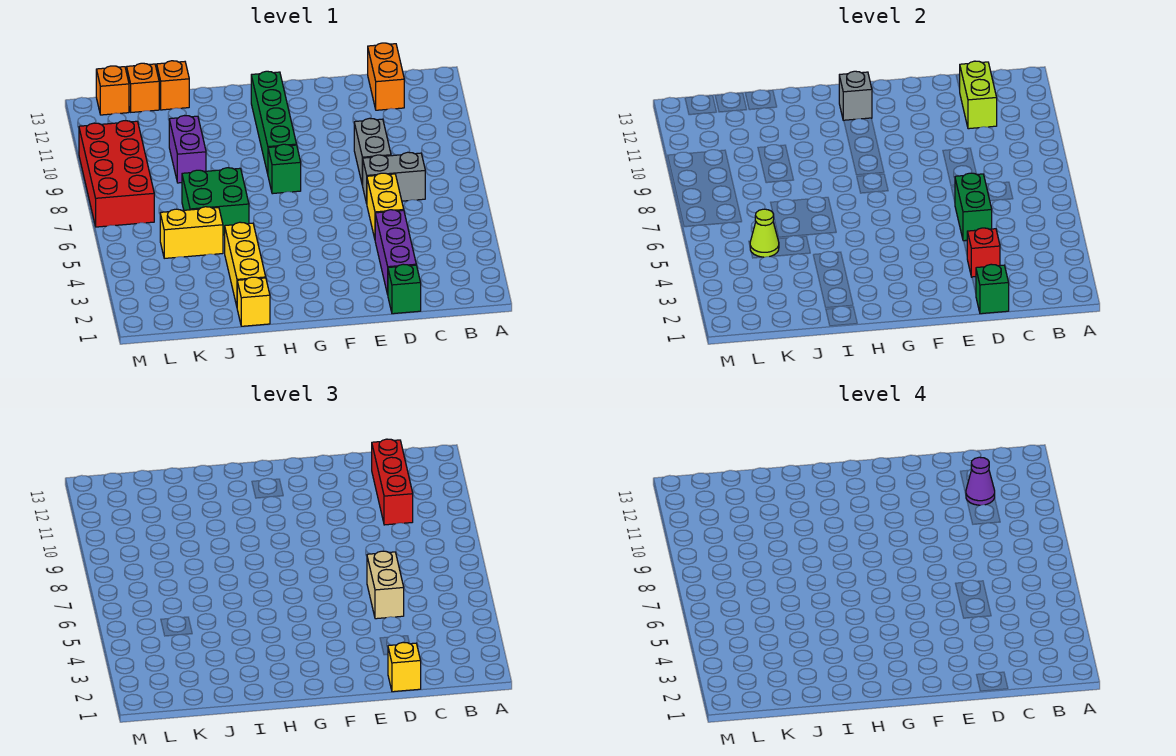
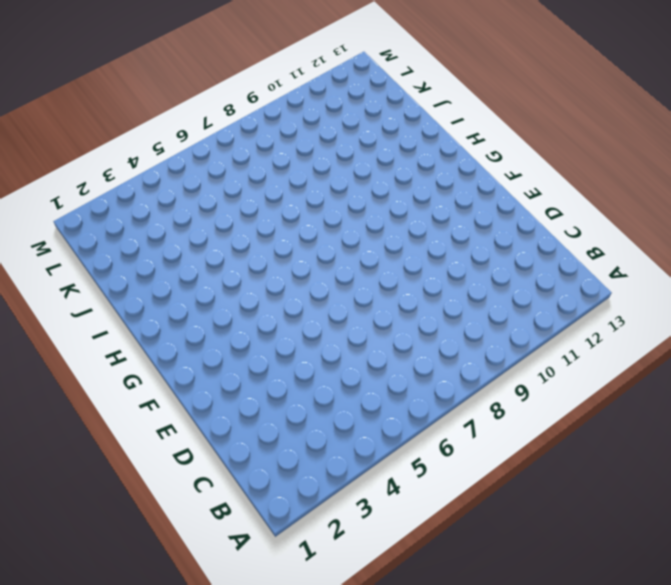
none -> grey 1x2 brick [363,152,425,203]
none -> orange 1x2 brick [368,43,404,110]
none -> green 1x1 brick [388,264,421,314]

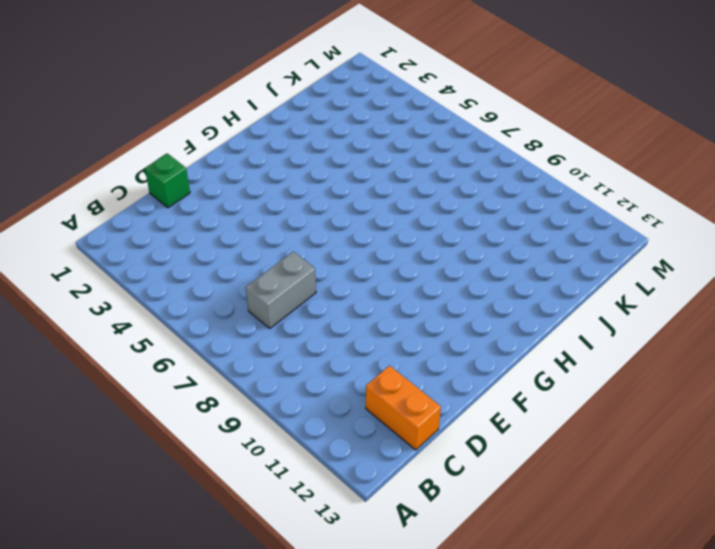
none -> purple 1x3 brick [375,210,416,294]
none -> yellow 1x2 brick [367,173,404,238]
none -> grey 1x2 brick [354,118,391,186]

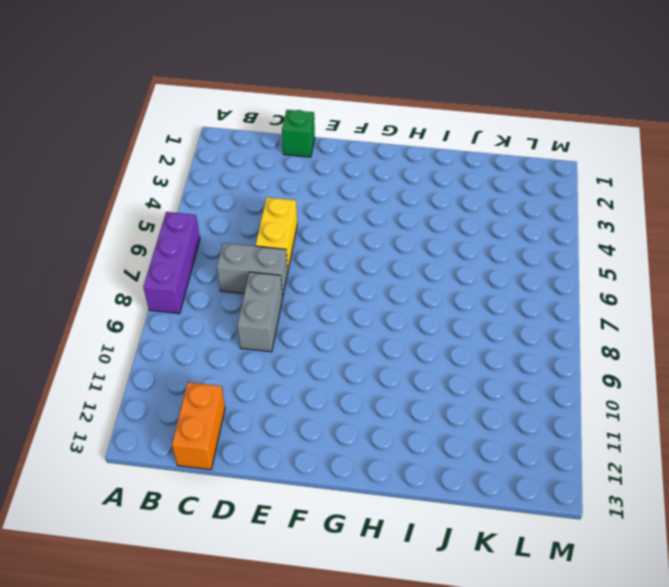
purple 1x3 brick [143,212,200,314] -> purple 1x3 brick moved to [375,210,416,294]
none -> green 1x1 brick [268,144,301,194]
none -> green 1x4 brick [251,71,297,174]
none -> yellow 1x1 brick [237,277,270,326]

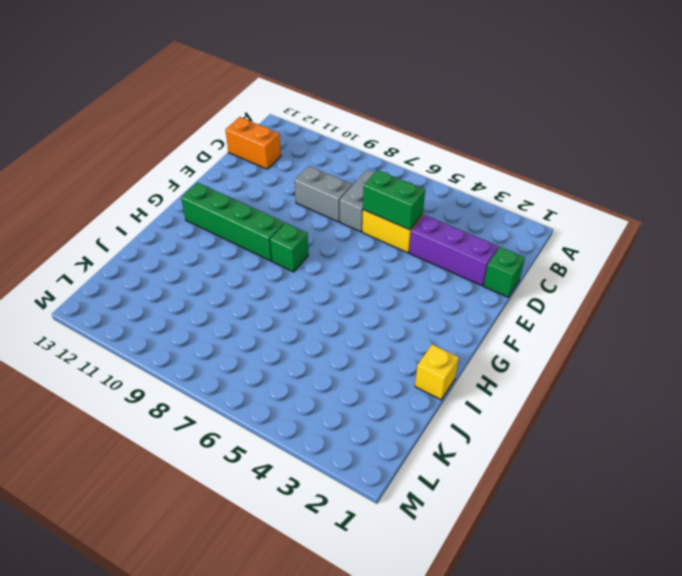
none -> yellow 1x3 brick [225,222,266,306]
none -> green 2x2 brick [182,168,249,235]
none -> yellow 1x2 brick [160,207,223,258]

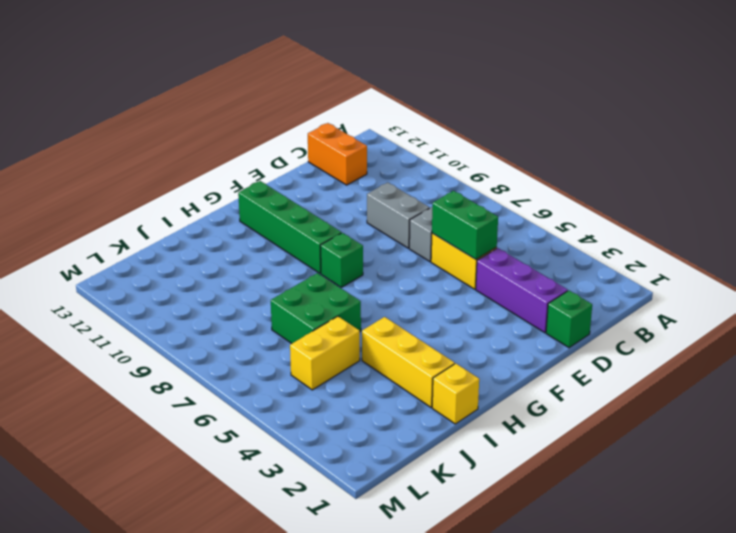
none -> purple 1x2 brick [169,116,206,183]
none -> orange 1x1 brick [157,61,189,110]
none -> orange 1x1 brick [127,63,159,112]

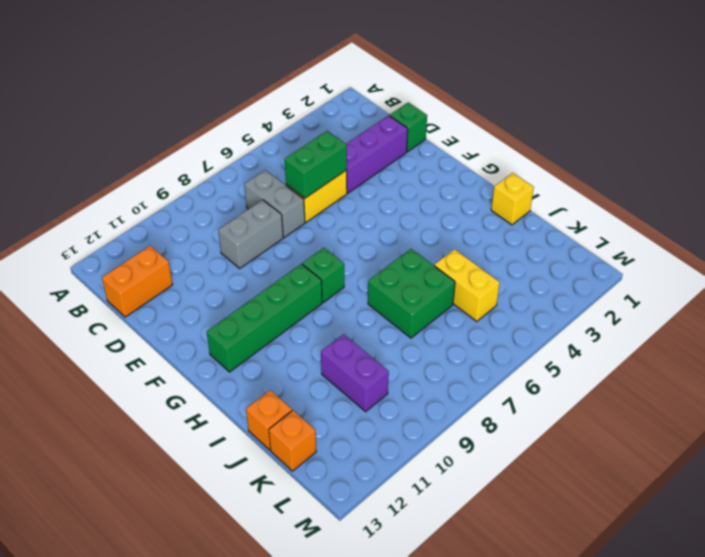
purple 1x2 brick [321,334,389,412] -> purple 1x2 brick turned to [169,116,206,183]
none -> yellow 1x3 brick [225,222,266,306]
none -> red 2x4 brick [79,121,154,227]
none -> orange 1x1 brick [96,66,129,115]

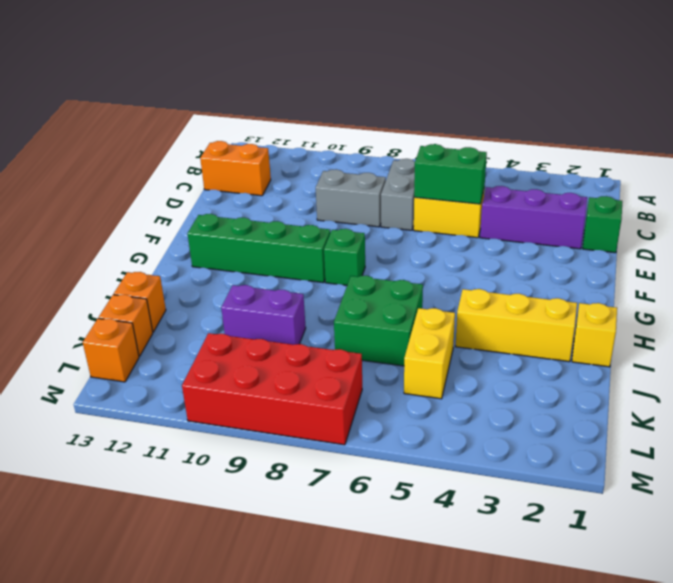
none -> lime 1x2 brick [959,61,997,129]
none -> green 1x1 brick [976,264,1009,314]
none -> red 1x1 brick [967,228,1000,277]

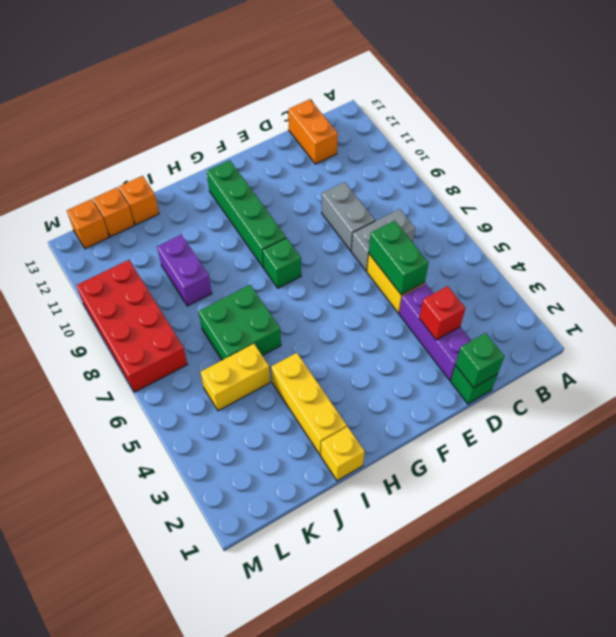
none -> lime 1x2 brick [959,61,997,129]
none -> grey 1x1 brick [839,71,872,121]
none -> lime 1x1 cone [750,209,779,257]

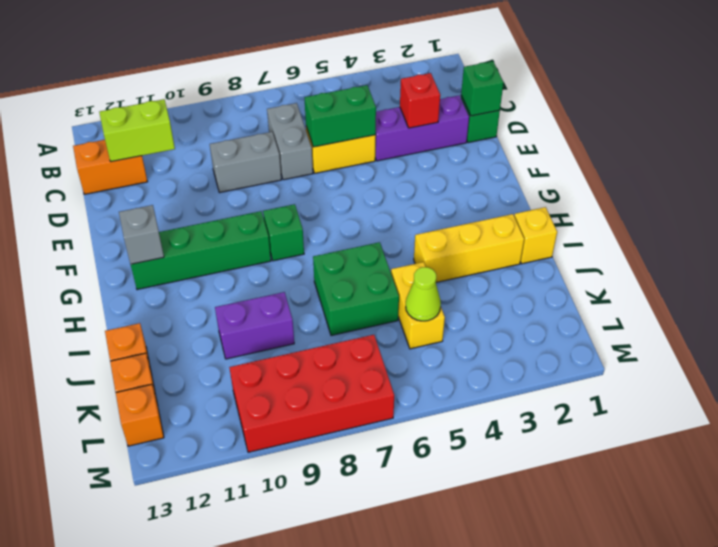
none -> red 1x3 brick [372,439,413,525]
none -> yellow 1x1 brick [388,642,421,692]
none -> tan 1x2 brick [367,551,404,619]

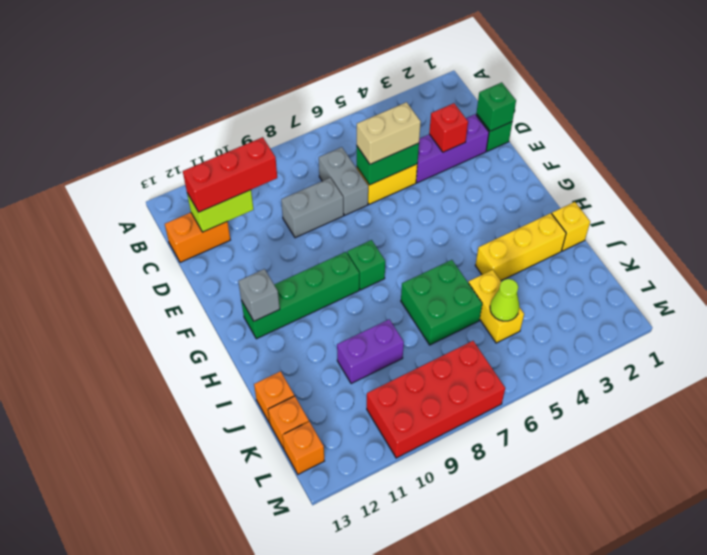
none -> yellow 1x1 brick [388,642,421,692]
none -> purple 1x1 cone [966,457,995,505]

